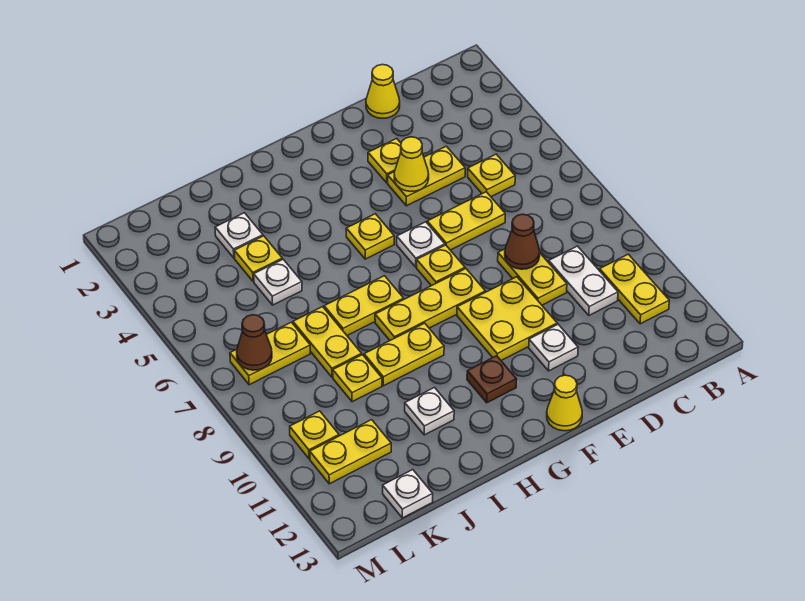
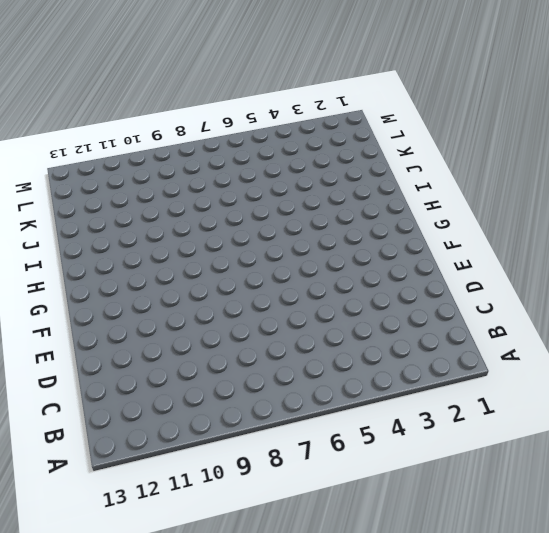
none -> yellow 1x2 plate [600,254,669,324]
none -> yellow 1x1 plate [468,154,515,197]
none -> white 1x2 plate [549,246,618,315]
none -> yellow 1x1 cone [366,65,400,118]

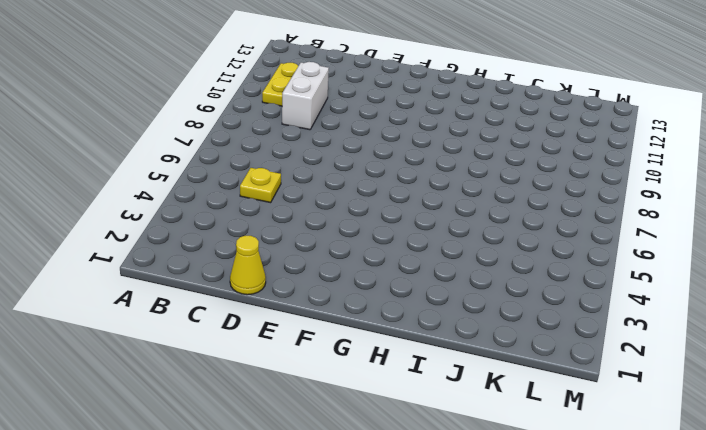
white 1x2 brick [282,62,329,130] -> white 1x2 plate [549,246,618,315]
none -> yellow 1x2 plate [388,146,465,206]
none -> yellow 1x2 plate [427,192,505,250]
none -> yellow 1x2 plate [498,249,567,305]
none -> yellow 1x1 plate [368,138,401,183]

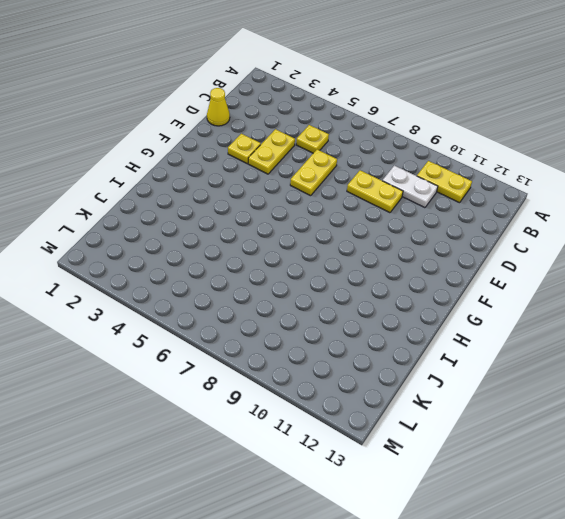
none -> yellow 2x2 plate [457,277,557,360]
none -> white 1x1 plate [529,324,578,371]
none -> white 1x1 plate [397,222,445,267]
none -> yellow 1x1 plate [417,245,465,286]

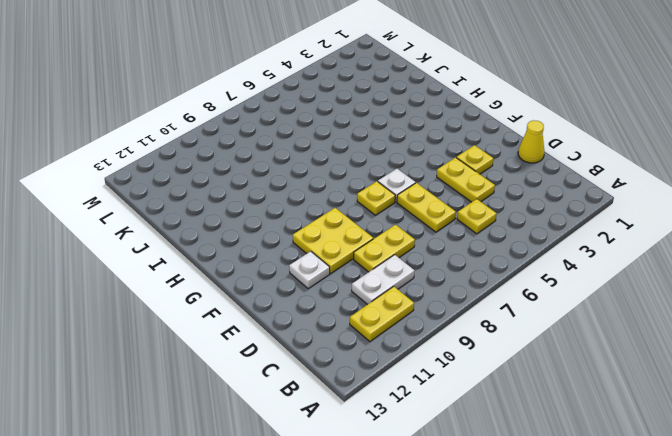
none -> yellow 1x3 plate [375,269,485,340]
none -> yellow 1x1 cone [547,375,582,431]
none -> yellow 1x1 plate [346,214,394,259]
none -> brown 1x1 plate [467,356,517,403]

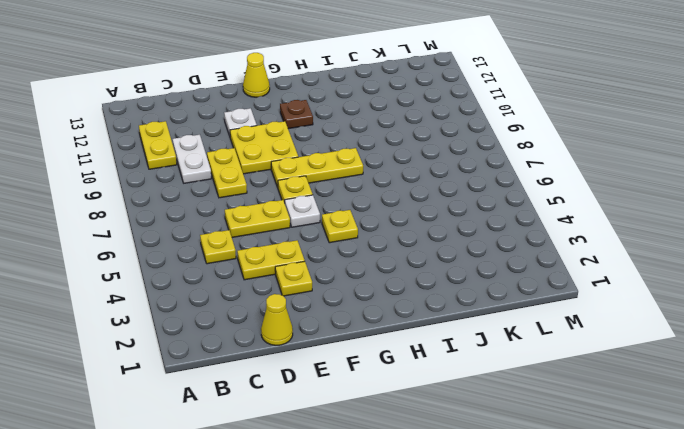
none -> yellow 1x2 plate [324,276,404,335]
none -> yellow 1x2 plate [364,323,444,386]
none -> white 1x1 plate [405,388,454,435]
none -> white 1x1 plate [215,213,263,258]

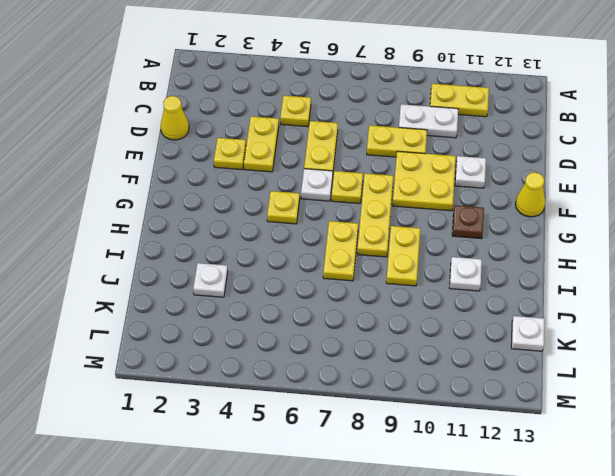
none -> yellow 1x1 plate [234,236,282,282]
none -> white 1x1 plate [254,259,302,305]
none -> yellow 1x2 plate [293,307,362,377]
none -> yellow 1x1 plate [333,355,382,402]

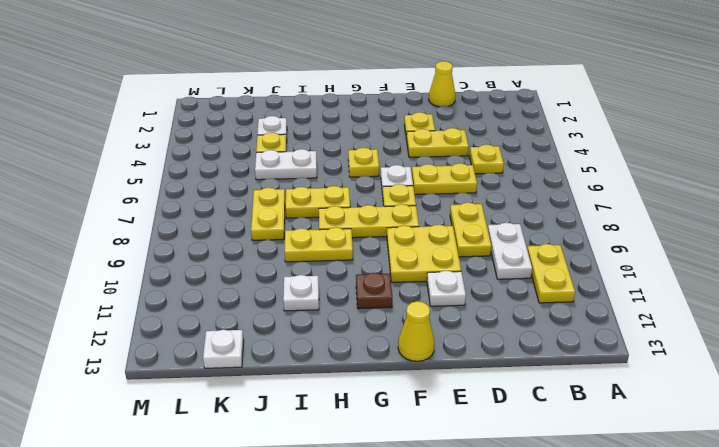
white 1x2 plate [255,149,317,180] -> white 1x1 plate [254,259,302,305]
none -> yellow 1x1 plate [333,355,382,402]
none -> yellow 1x2 plate [230,322,310,385]
none -> yellow 1x2 plate [310,420,391,484]
none -> yellow 1x1 plate [290,411,339,459]

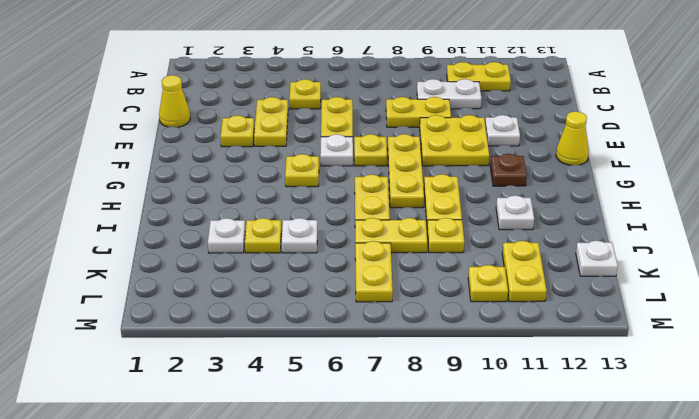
none -> brown 1x1 cone [505,214,540,269]
none -> yellow 1x1 cone [394,137,429,191]
none -> brown 1x1 cone [237,315,272,370]

